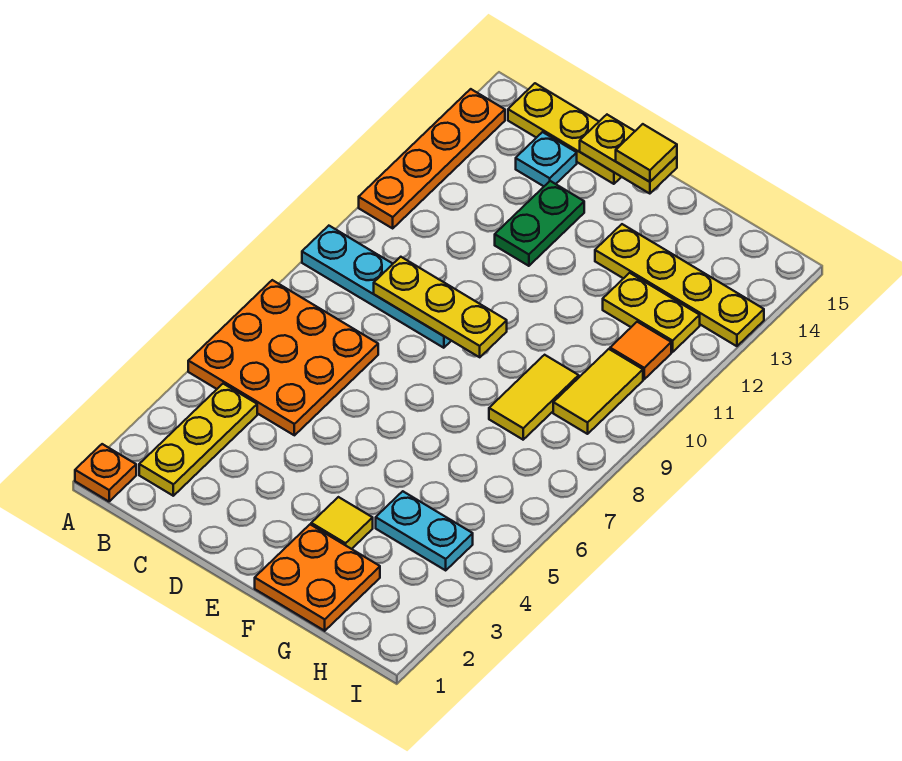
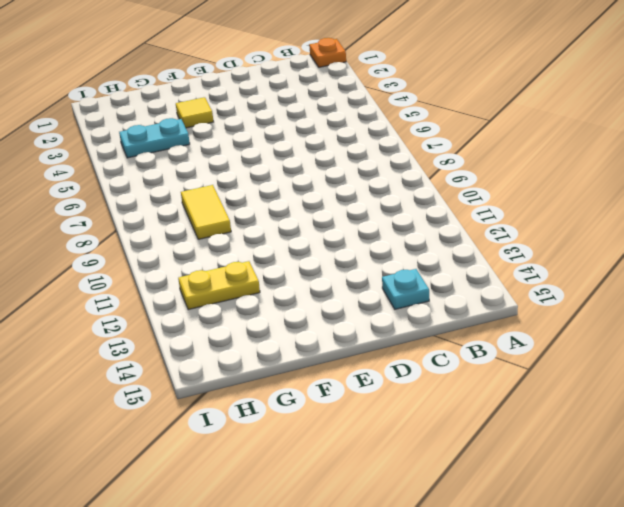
none -> orange 3x3 plate [188,280,378,435]
none -> cyan 1x4 plate [302,226,451,348]
none -> orange 1x4 plate [359,89,505,228]

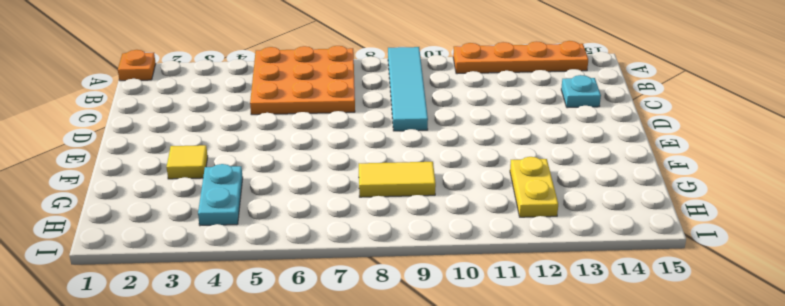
cyan 1x4 tile [388,47,428,131] -> cyan 1x4 plate [302,226,451,348]
none -> yellow 1x3 plate [139,384,257,496]
none -> yellow 1x3 plate [508,83,621,184]
none -> green 1x2 plate [495,181,584,266]

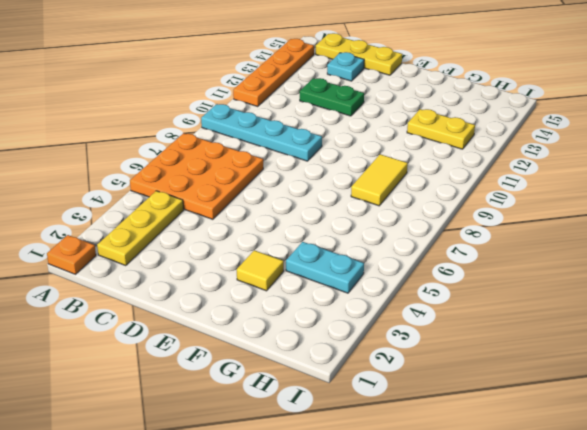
green 1x2 plate [300,78,364,116] -> green 1x2 plate turned to [495,181,584,266]
none -> orange 2x2 plate [255,524,380,631]
none -> yellow 1x4 plate [595,224,764,346]
none -> yellow 1x2 tile [553,349,643,434]

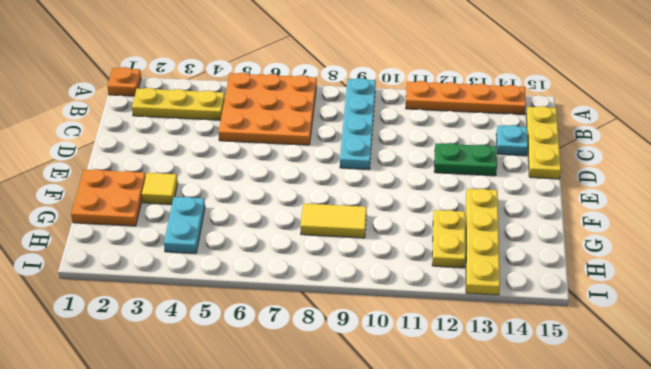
none -> yellow 1x2 tile [553,349,643,434]
none -> orange 1x1 tile [610,322,671,379]
none -> yellow 1x3 plate [374,257,507,357]

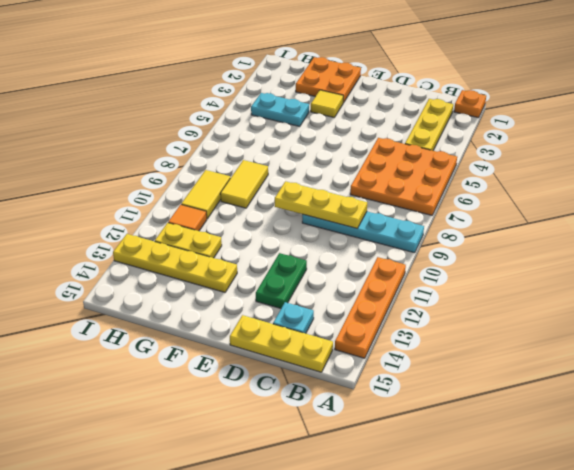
none -> yellow 1x2 plate [580,115,677,194]
none -> yellow 1x1 tile [616,124,677,182]

